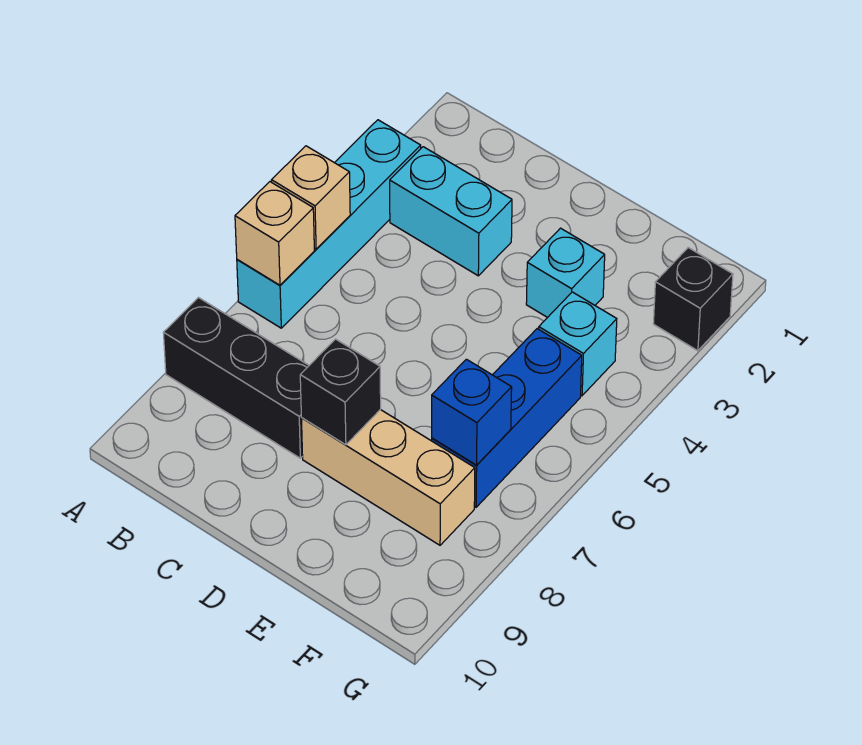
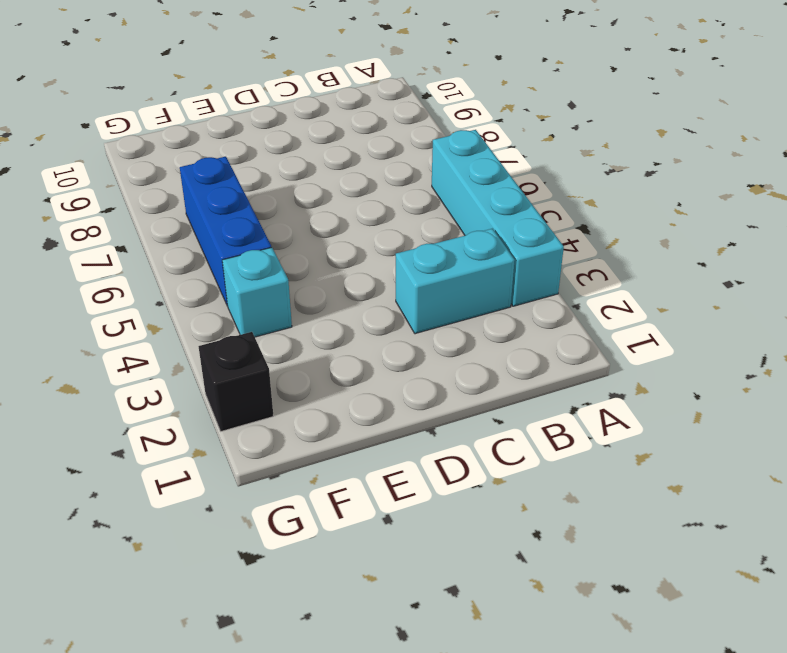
none -> black 1x3 brick [163,298,309,458]
none -> tan 1x3 brick [301,410,475,545]
none -> cyan 1x1 brick [526,228,605,318]

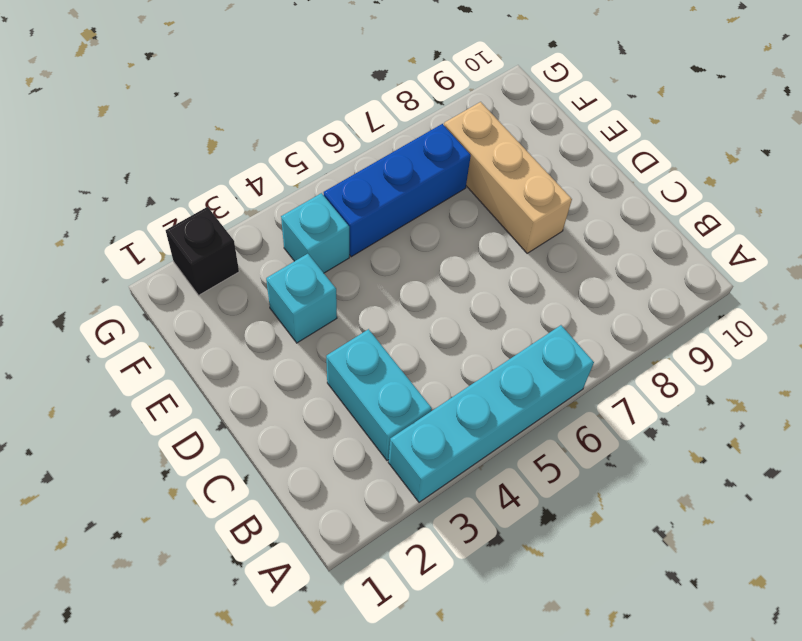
none -> black 1x3 brick [163,298,309,458]
none -> tan 1x1 brick [272,146,350,249]
none -> tan 1x1 brick [235,182,314,285]

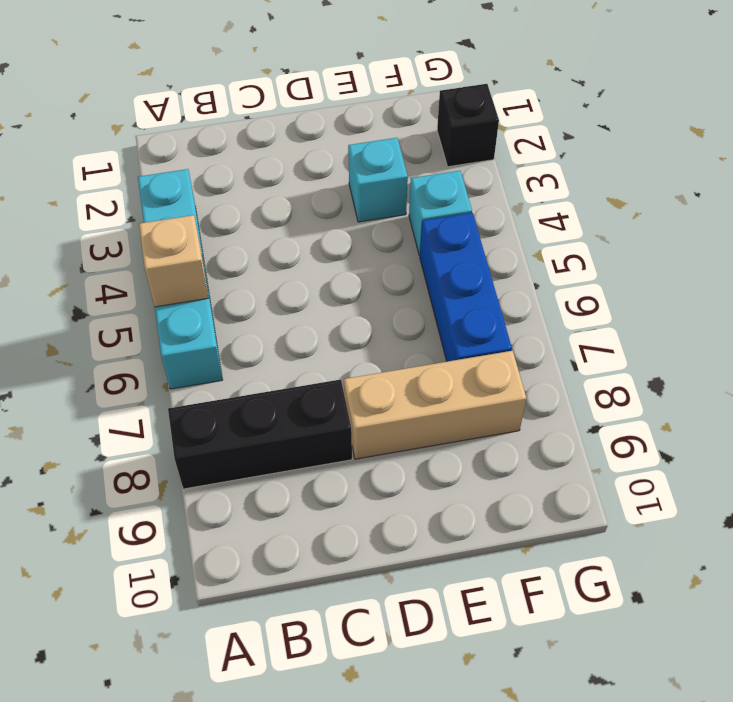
none -> cyan 1x2 brick [390,147,512,276]
none -> tan 1x1 brick [235,182,314,285]
none -> black 1x1 brick [300,339,381,445]

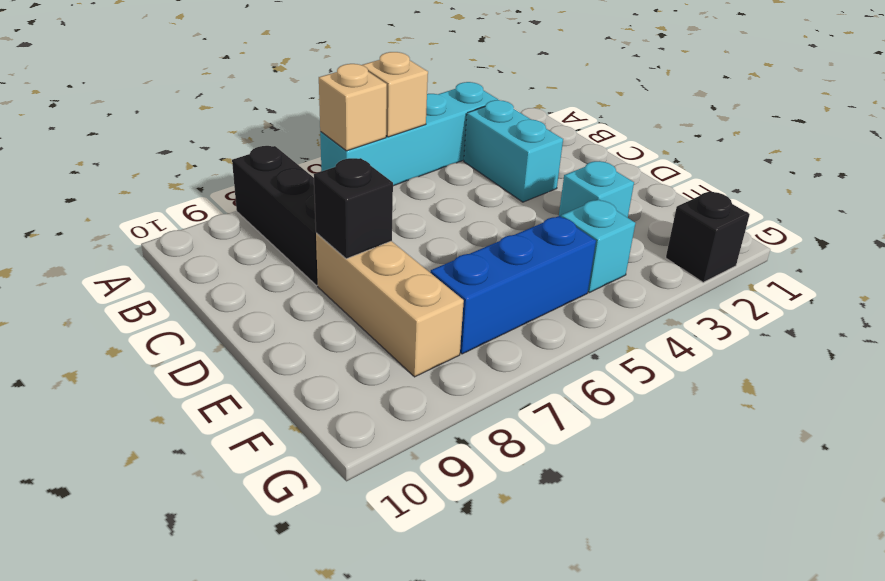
none -> blue 1x1 brick [432,359,512,465]

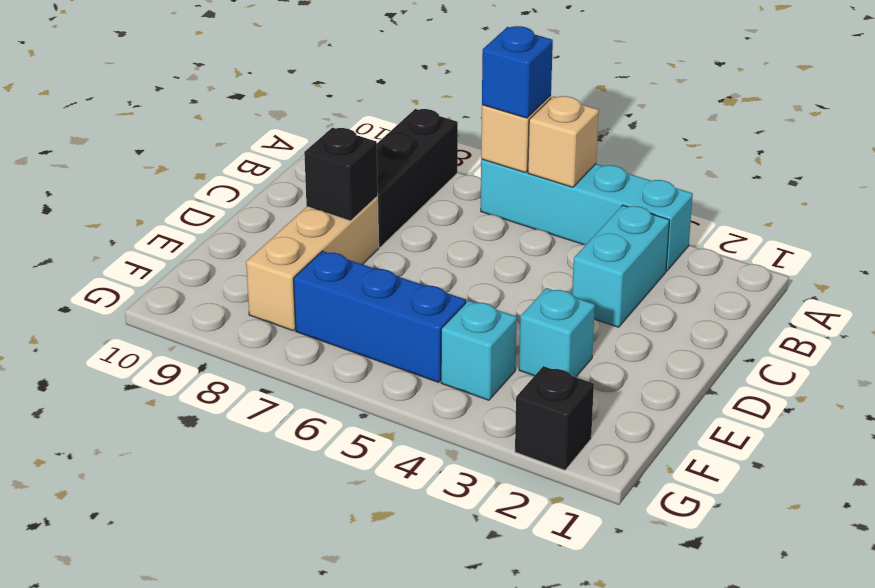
blue 1x1 brick [482,26,553,118] -> blue 1x1 brick moved to [432,359,512,465]

